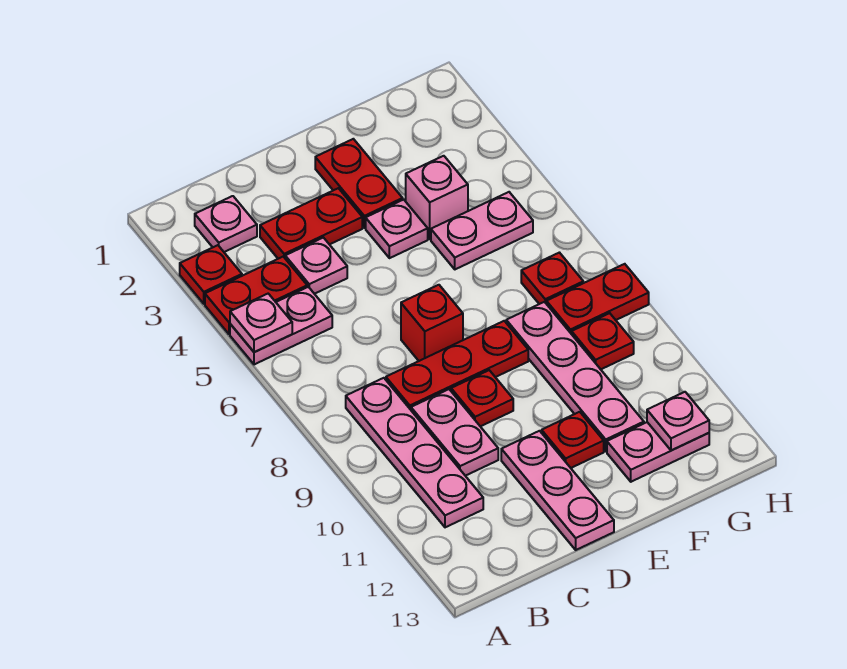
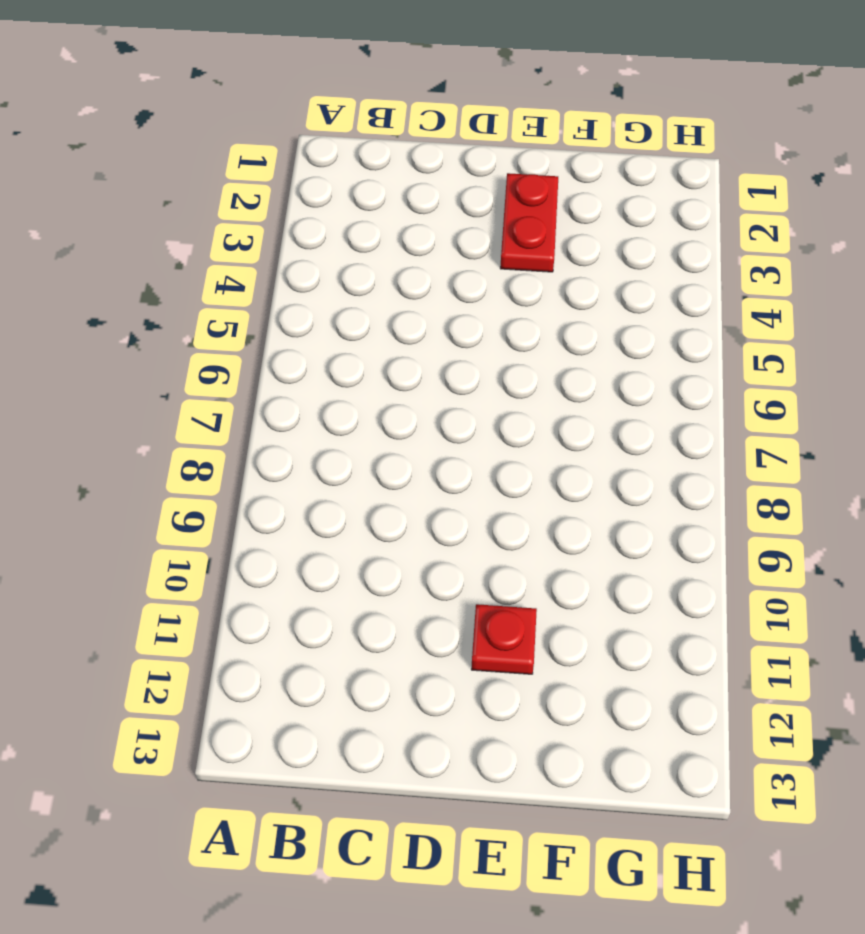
none -> red 1x1 plate [180,245,242,304]
none -> red 1x2 plate [205,257,307,334]
none -> pink 1x2 plate [230,287,332,364]

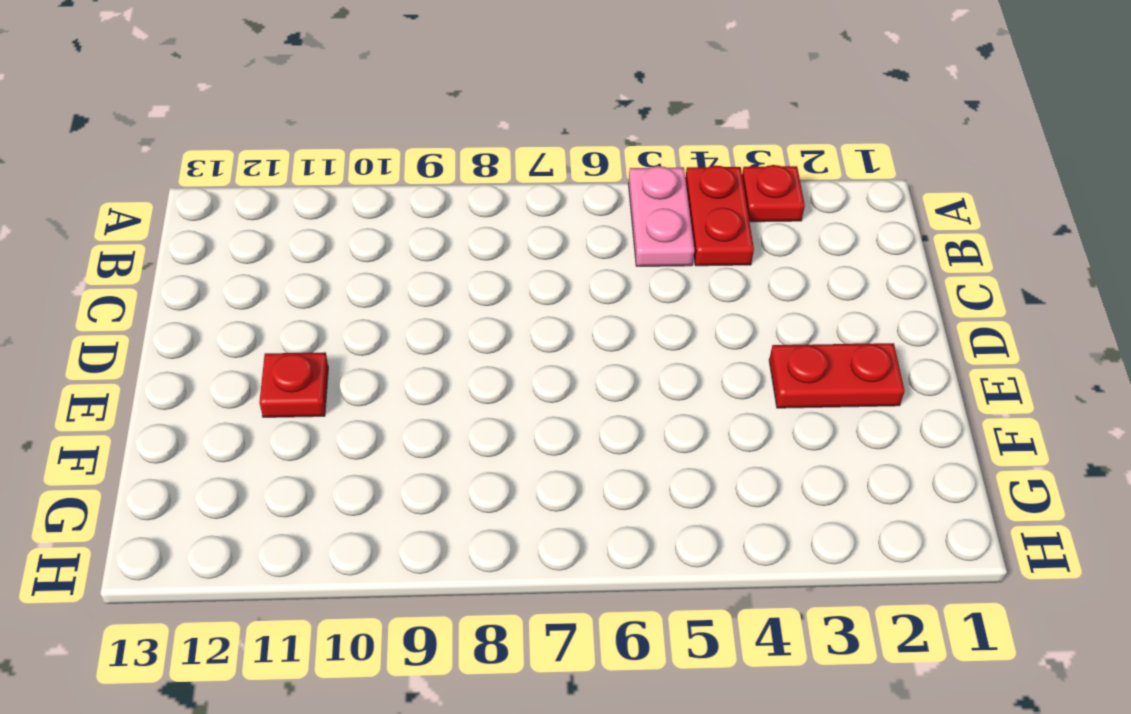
none -> pink 1x1 plate [195,196,257,252]
none -> pink 1x4 plate [346,378,483,527]
none -> red 1x2 plate [260,188,362,259]

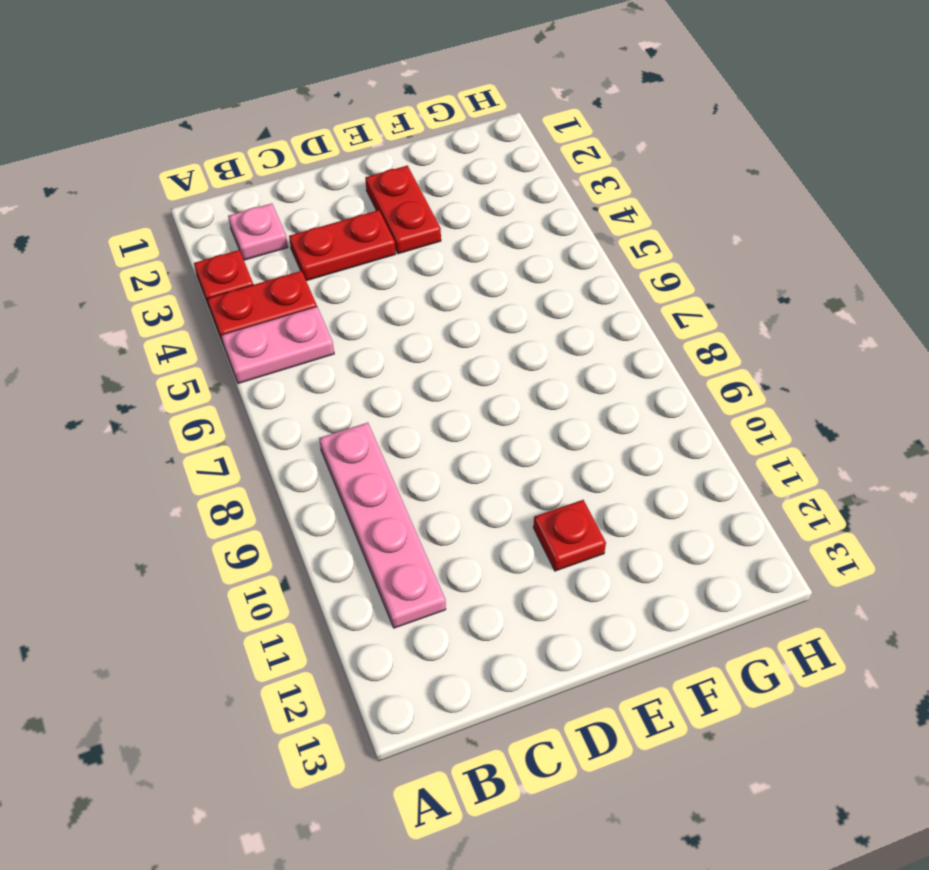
none -> pink 1x1 plate [285,238,347,294]
none -> red 1x3 plate [386,321,528,410]
none -> pink 1x2 plate [411,389,498,476]

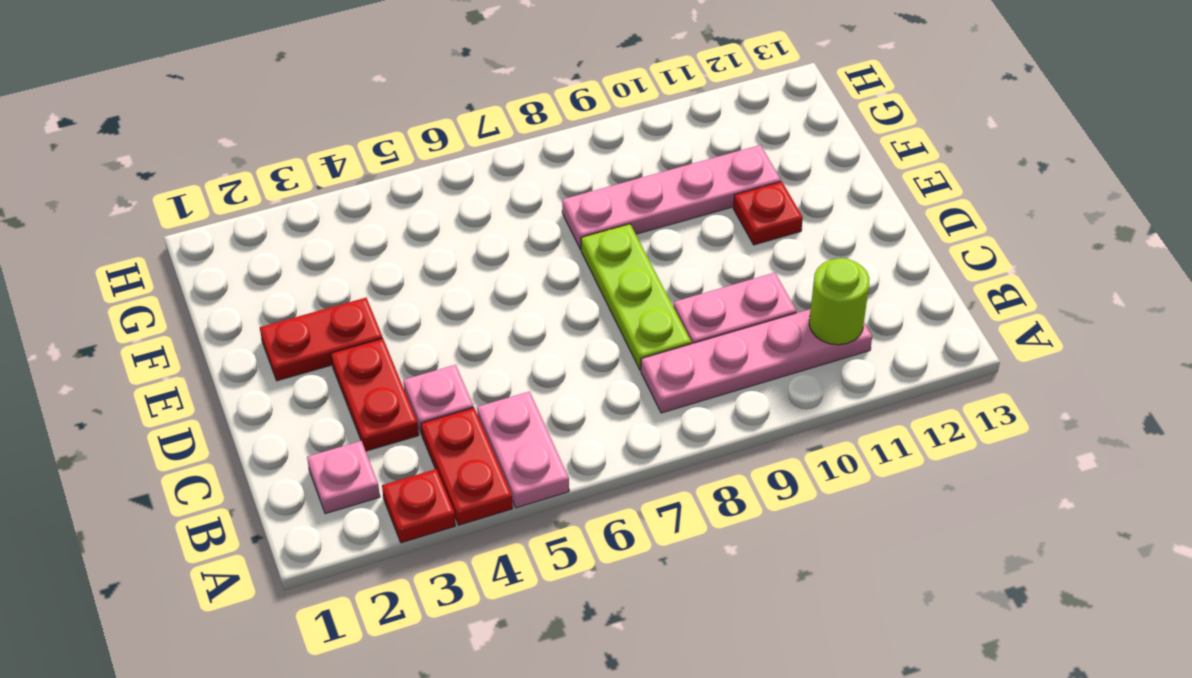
lime 1x1 round brick [809,258,869,345] -> none
lime 1x3 plate [581,224,691,370] -> red 1x3 plate [386,321,528,410]
none -> red 1x1 brick [401,285,463,361]
none -> red 1x1 plate [451,370,513,426]
none -> pink 1x3 plate [501,431,614,550]

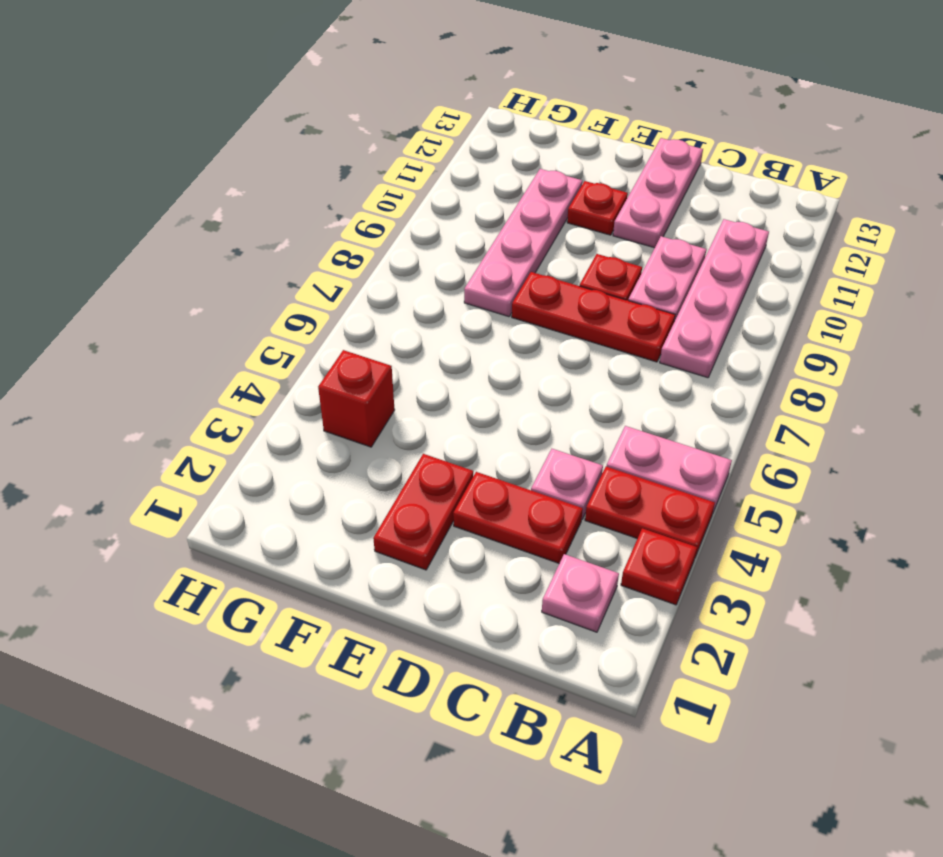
red 1x1 brick [318,350,395,447] -> red 1x1 brick moved to [401,285,463,361]
none -> pink 1x1 plate [366,200,428,258]
none -> pink 1x1 brick [406,156,468,239]
none -> pink 1x2 plate [431,192,533,269]

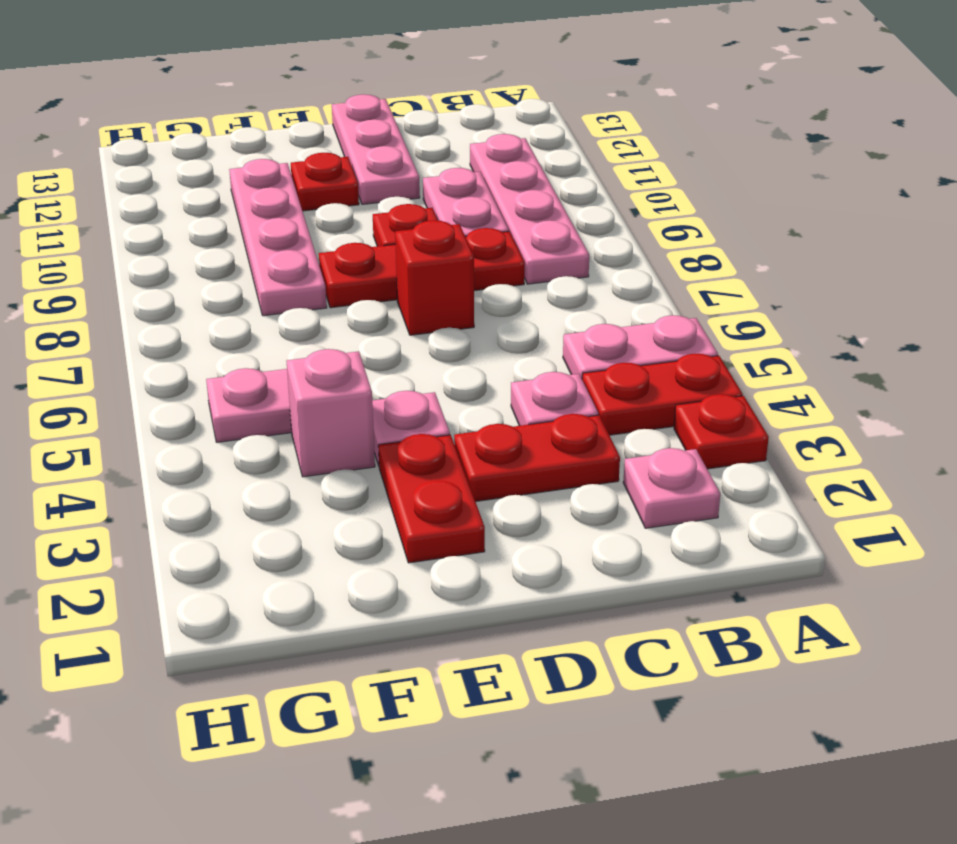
none -> pink 1x2 plate [607,422,709,482]
none -> red 1x1 plate [521,253,583,304]
none -> red 1x2 plate [546,264,649,334]

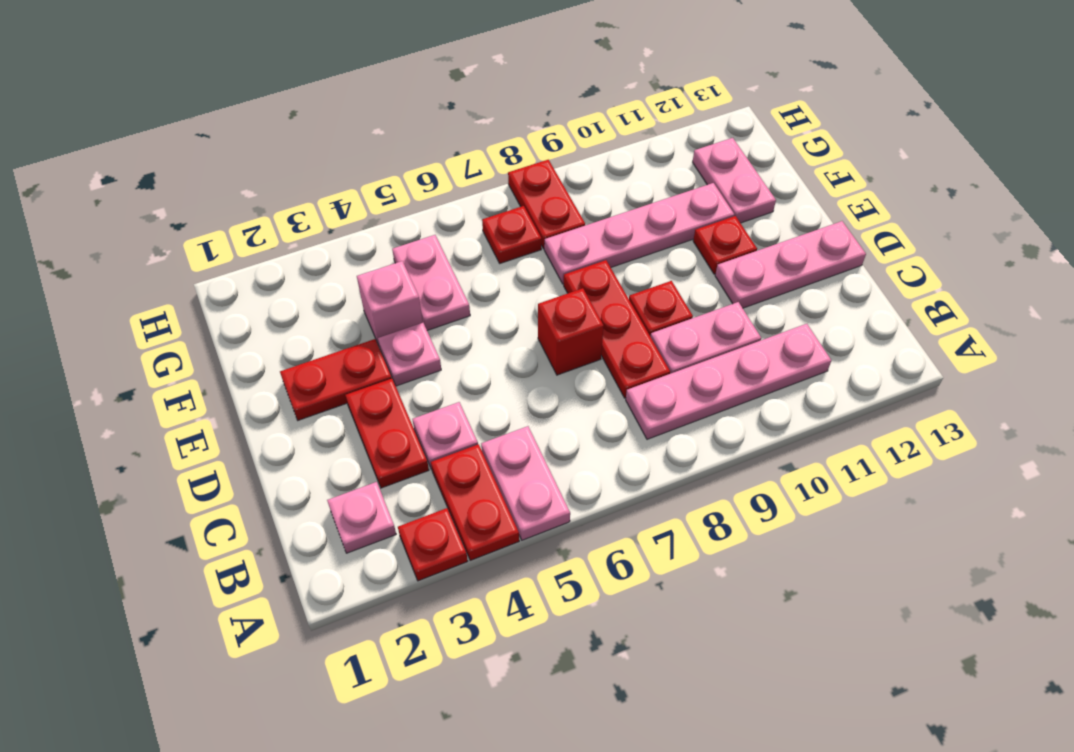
none -> red 1x1 plate [572,313,634,369]
none -> pink 1x1 plate [230,294,292,352]
none -> pink 1x1 plate [647,392,709,450]

